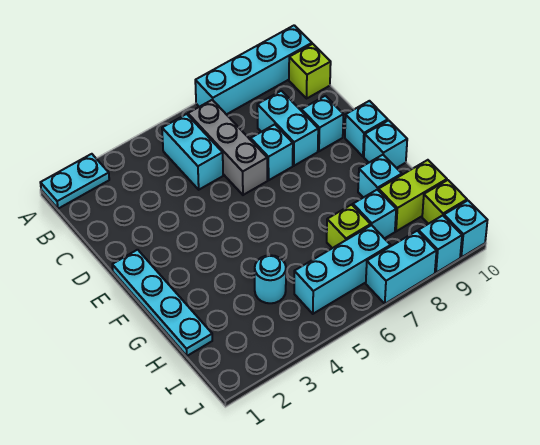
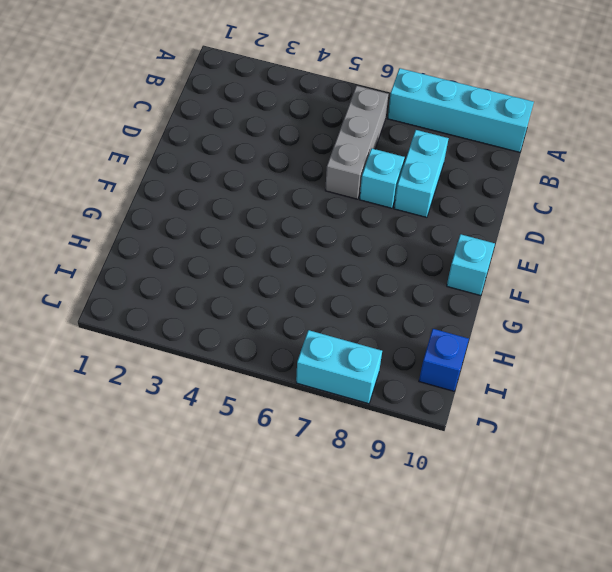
blue 1x1 brick [419,329,469,391] -> lime 1x1 brick [422,180,467,224]
none -> cyan 1x2 plate [40,154,109,209]
none -> cyan 1x2 brick [162,114,223,190]
none -> lime 1x1 brick [289,44,331,98]

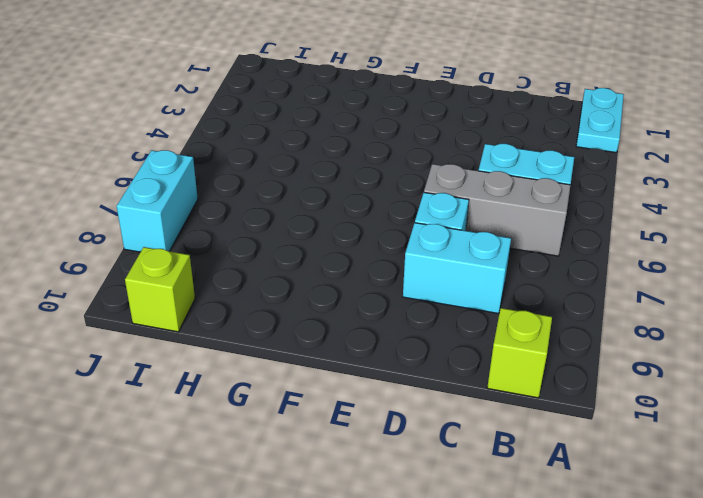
none -> cyan 1x4 brick [195,25,312,115]
none -> cyan 1x1 brick [301,96,344,151]
none -> cyan 1x4 plate [112,250,212,356]

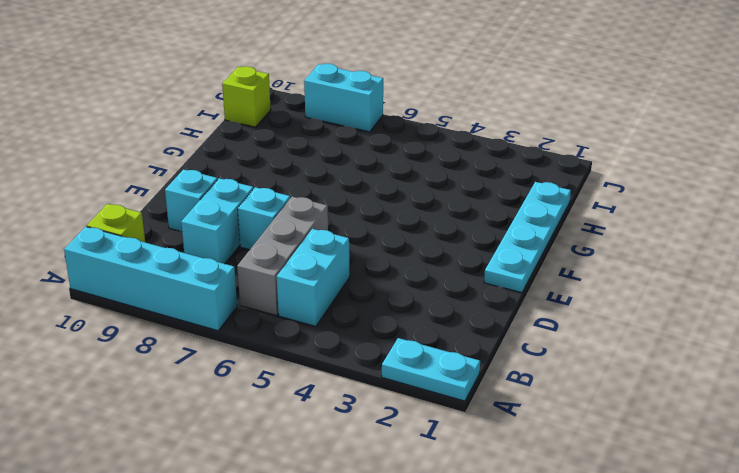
none -> cyan 1x1 brick [345,101,388,156]
none -> cyan 1x1 brick [364,120,407,168]
none -> cyan 1x1 brick [358,155,402,198]

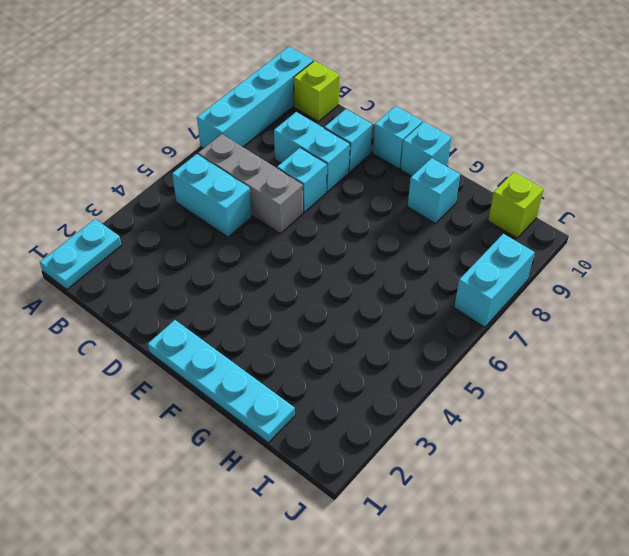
none -> cyan 1x1 round brick [255,255,286,303]
none -> lime 1x1 brick [327,205,371,248]
none -> cyan 1x1 brick [353,190,396,239]

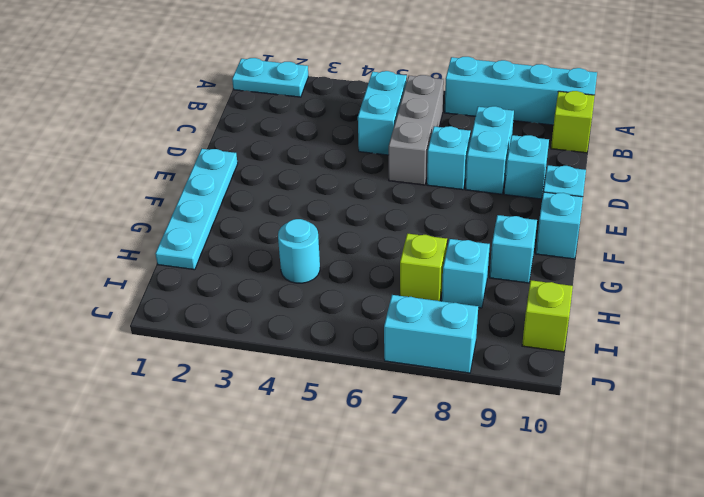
none -> lime 1x2 brick [379,160,447,231]
none -> cyan 1x3 brick [294,225,391,314]
none -> cyan 1x1 brick [418,215,462,273]

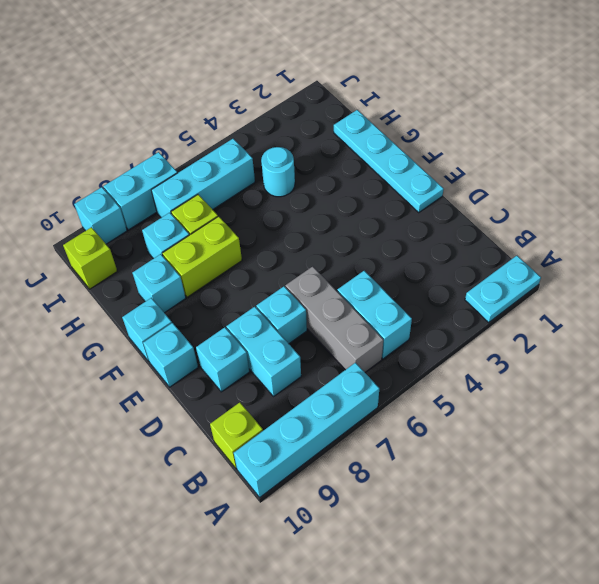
lime 1x2 brick [162,216,242,297] -> lime 1x2 brick moved to [379,160,447,231]
none -> cyan 1x1 brick [444,201,487,257]

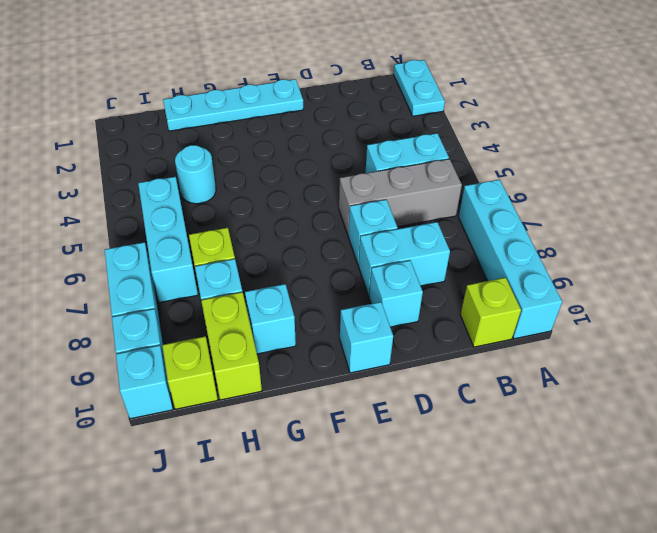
none -> cyan 1x1 brick [364,120,407,168]

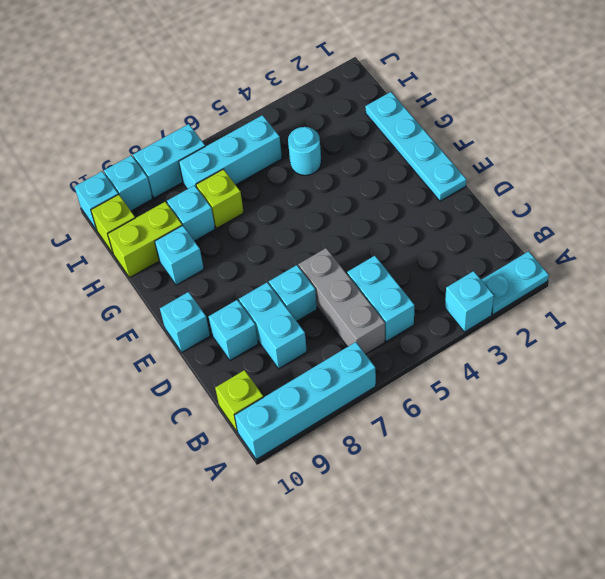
cyan 1x1 brick [445,271,494,332] -> cyan 1x1 brick moved to [364,120,407,168]

